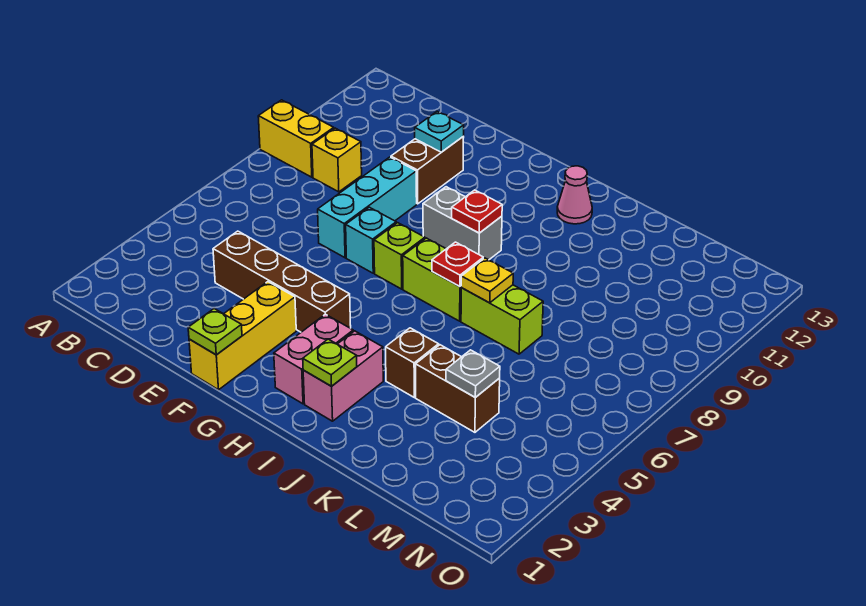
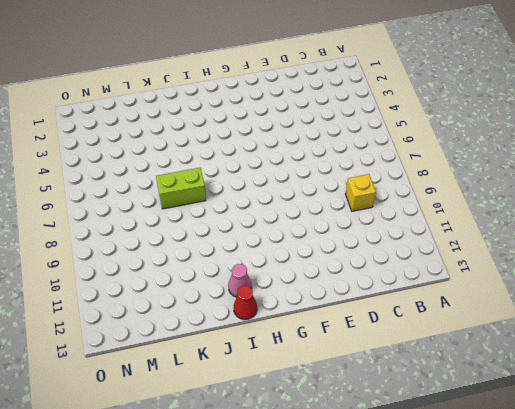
red 1x1 cone [234,286,257,320] -> none
none -> yellow 1x2 brick [258,100,334,177]
none -> brown 1x4 brick [213,231,351,332]
none -> cyan 1x3 brick [318,157,417,258]

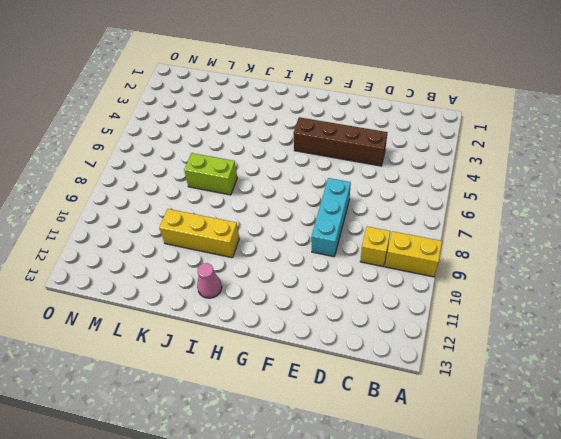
yellow 1x3 brick [159,209,239,258] -> yellow 1x3 brick turned to [189,282,296,390]
none -> brown 1x2 brick [391,137,464,204]
none -> cyan 1x1 brick [346,207,396,273]
none -> lime 1x1 brick [374,223,425,289]

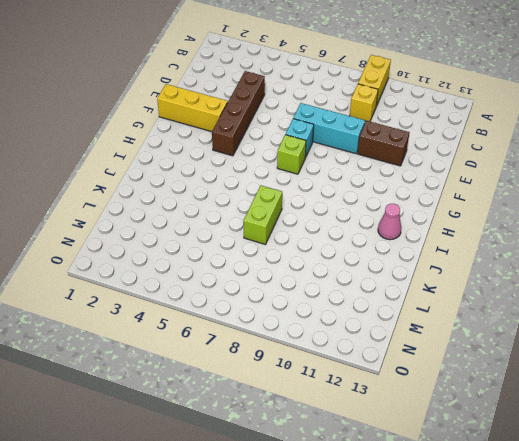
none -> grey 1x2 brick [423,187,502,260]
none -> pink 1x2 brick [274,314,353,404]
none -> lime 1x2 brick [403,238,462,321]

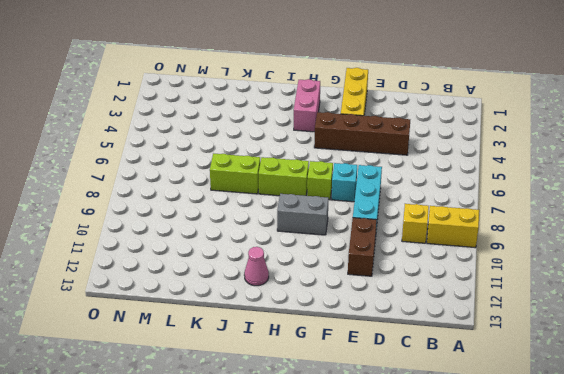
none -> pink 1x2 brick [303,331,383,421]
none -> brown 1x1 brick [386,328,439,397]
none -> brown 1x2 brick [416,345,500,432]

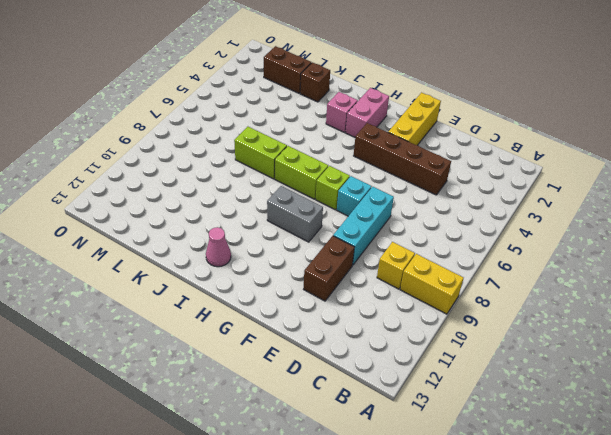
pink 1x1 brick [326,92,358,132] -> pink 1x2 brick [303,331,383,421]
brown 1x1 brick [300,62,330,102] -> brown 1x1 brick moved to [386,328,439,397]
brown 1x2 brick [264,46,311,93] -> brown 1x2 brick moved to [416,345,500,432]
none -> cyan 1x1 plate [415,112,464,152]
none -> lime 1x1 plate [188,309,242,355]
none -> red 1x1 plate [452,190,502,233]

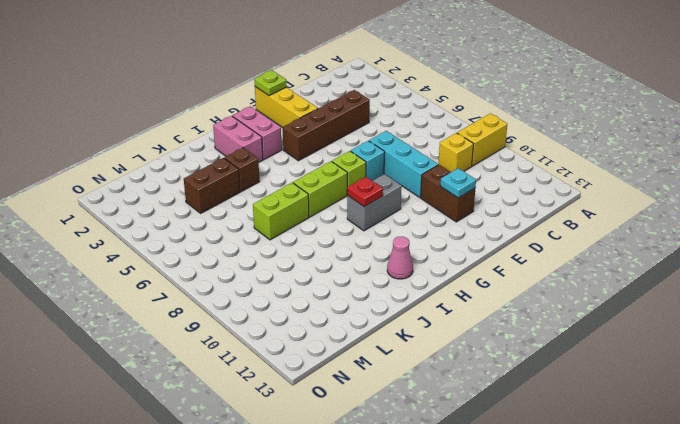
none -> lime 1x1 plate [303,339,357,386]
none -> red 1x1 plate [432,242,483,287]
none -> yellow 1x1 plate [461,258,513,303]

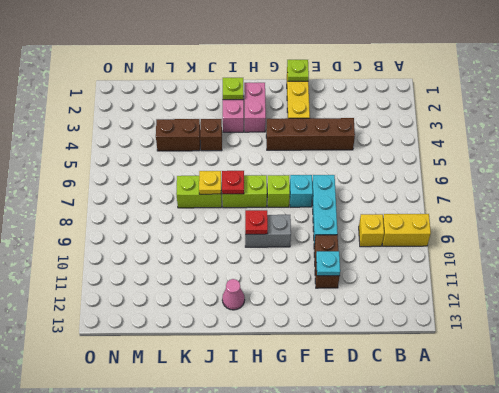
none -> grey 1x1 plate [446,350,500,397]

